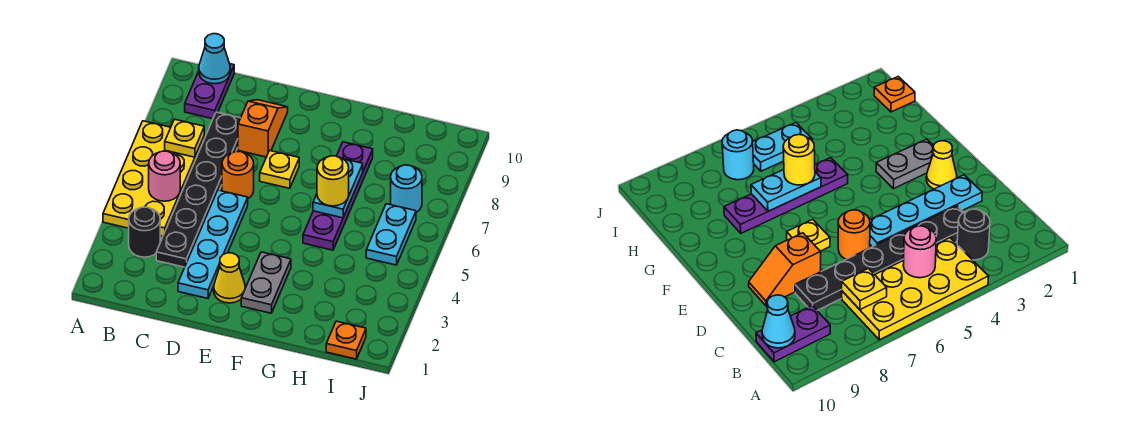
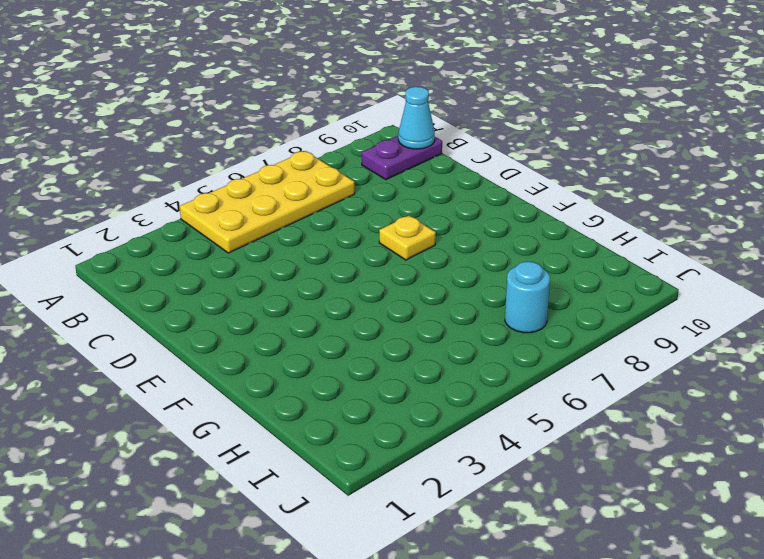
none -> black 1x1 round brick [129,207,160,257]
none -> black 1x6 plate [156,112,240,267]
none -> cyan 1x4 plate [178,190,248,298]

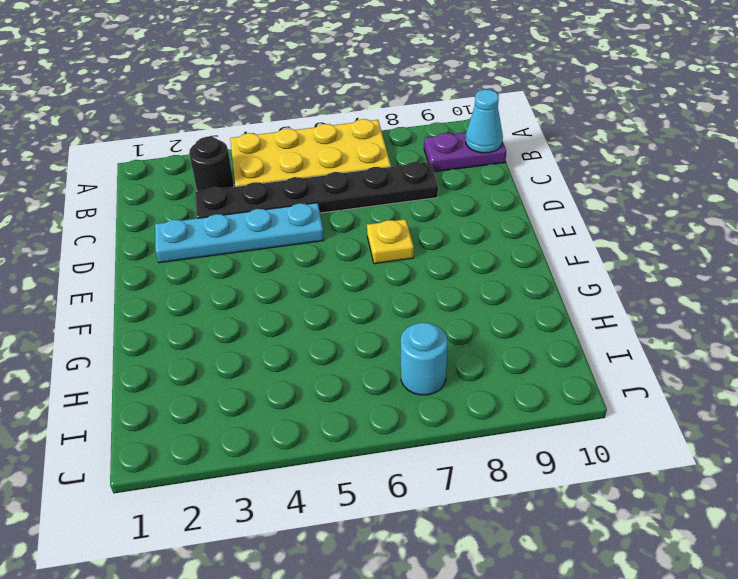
none -> orange 1x1 round brick [222,152,254,198]
none -> orange 1x2 slope [238,100,288,157]
none -> yellow 1x1 cone [214,253,245,303]

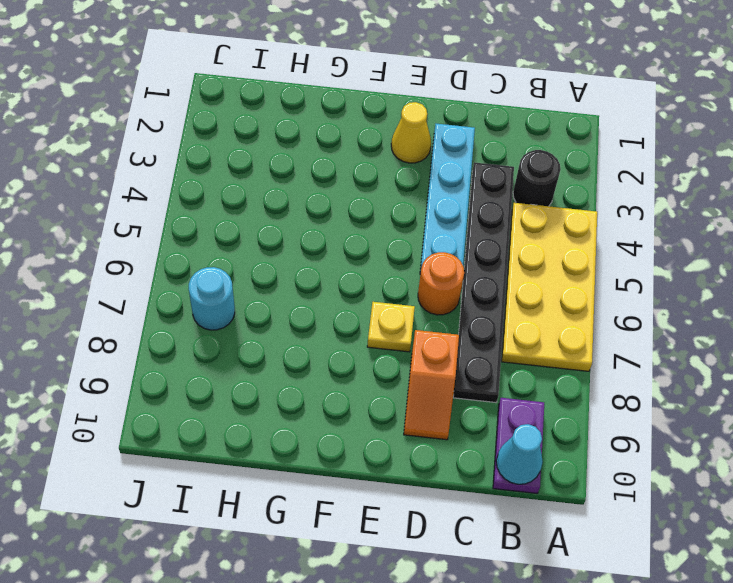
none -> grey 1x2 plate [241,252,291,313]
none -> purple 1x4 plate [303,142,373,250]
none -> orange 1x1 plate [326,321,366,359]

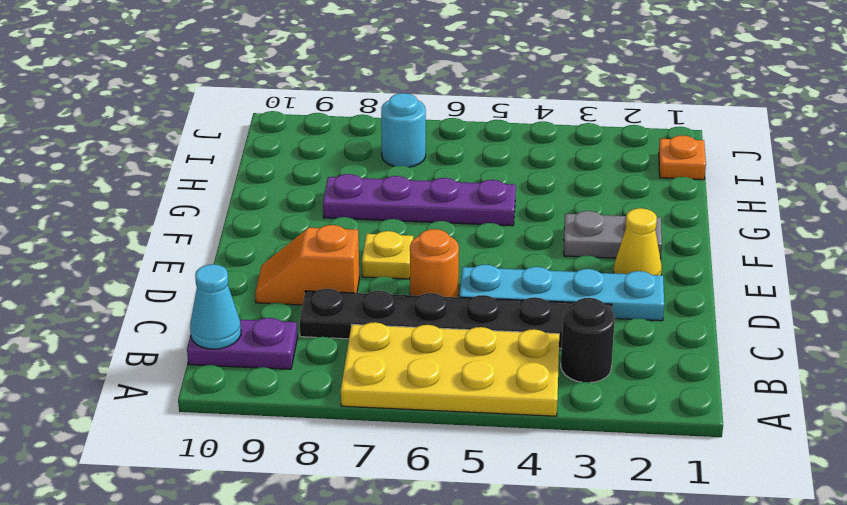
none -> cyan 1x2 plate [366,204,416,265]
none -> pink 1x1 round brick [149,151,180,201]
none -> yellow 1x1 plate [165,119,204,157]

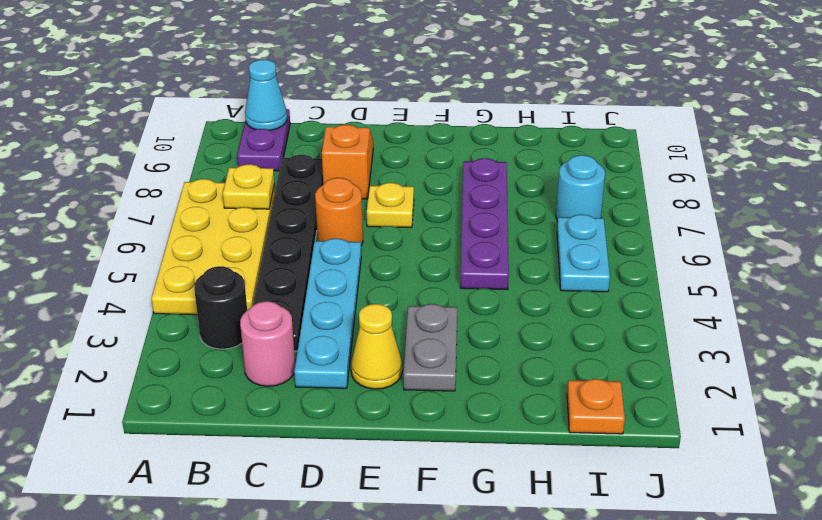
pink 1x1 round brick [240,301,295,386] -> pink 1x1 round brick moved to [149,151,180,201]
none -> cyan 1x2 plate [313,159,363,218]
none -> yellow 1x1 round brick [317,156,349,206]

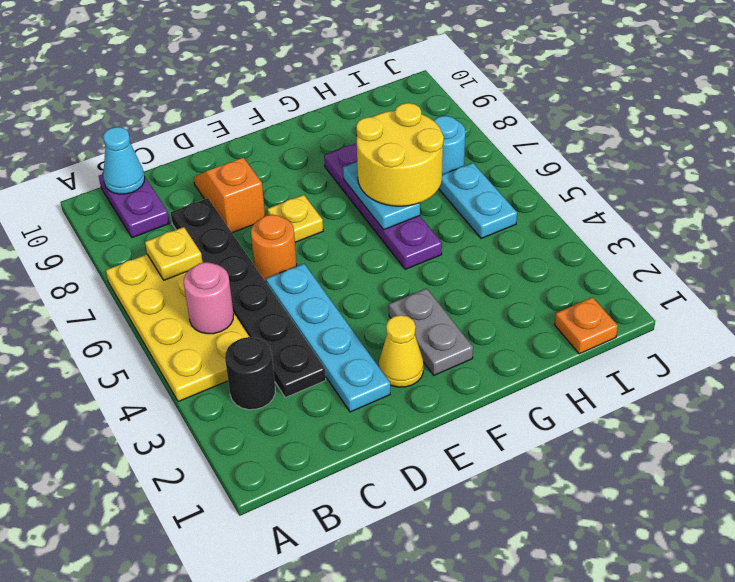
yellow 2x2 round brick [356,103,444,206] -> yellow 1x1 round brick [317,156,349,206]

